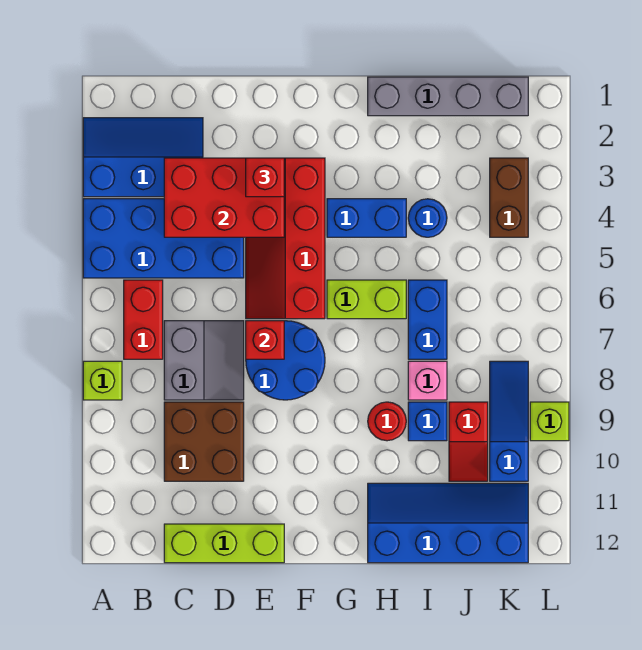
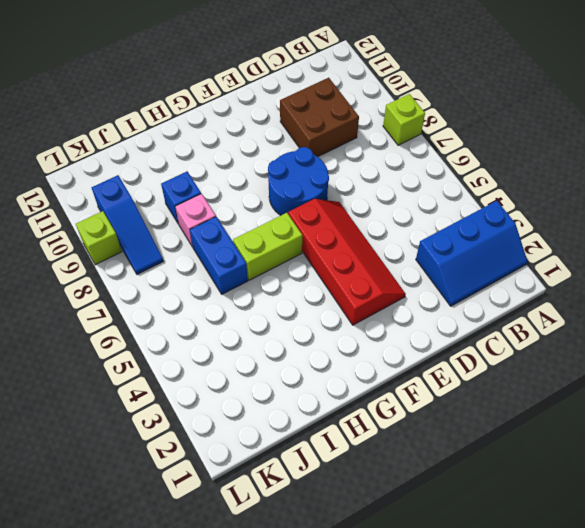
none -> blue 2x4 brick [83,199,244,278]
none -> red 1x2 brick [124,280,163,359]
none -> grey 2x2 slope [164,321,244,400]

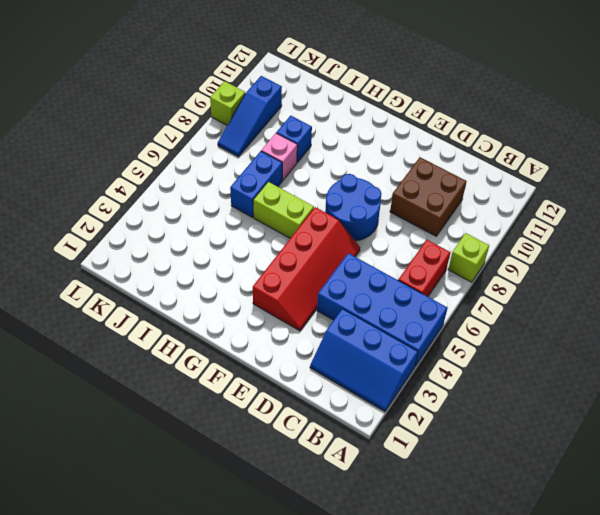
none -> grey 2x2 slope [164,321,244,400]
none -> lime 1x3 brick [164,524,284,563]
none -> blue 1x2 brick [327,199,406,237]

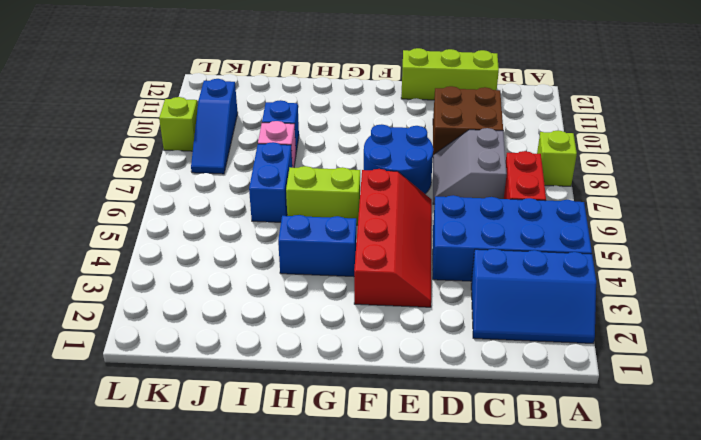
none -> grey 1x4 brick [368,77,528,116]
none -> red 1x1 round brick [368,402,406,441]
none -> blue 2x4 slope [368,483,528,563]

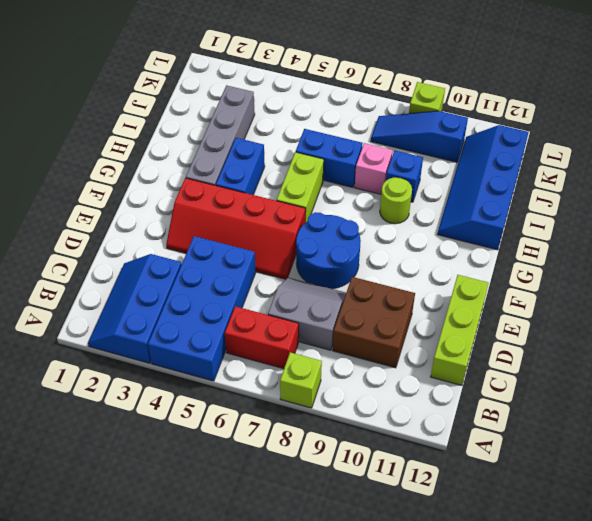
grey 1x4 brick [186,85,255,186] -> grey 1x4 brick moved to [368,77,528,116]
lime 1x1 round brick [380,177,412,224] -> red 1x1 round brick [368,402,406,441]
none -> blue 1x1 round brick [408,199,447,237]
none -> red 1x2 slope [449,402,488,481]
none -> brown 1x2 brick [490,158,528,237]

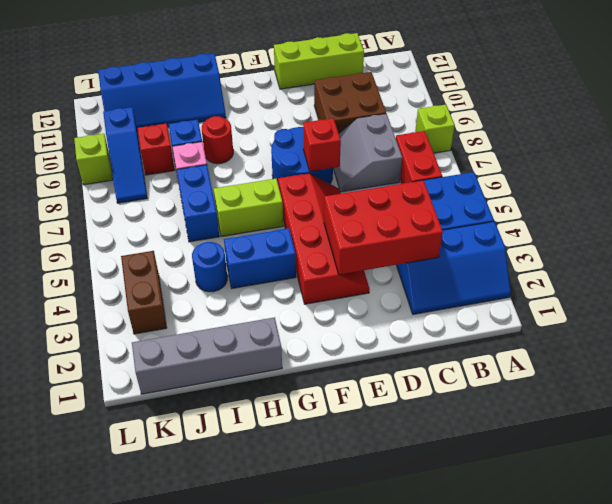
none -> red 1x1 brick [246,158,284,197]

